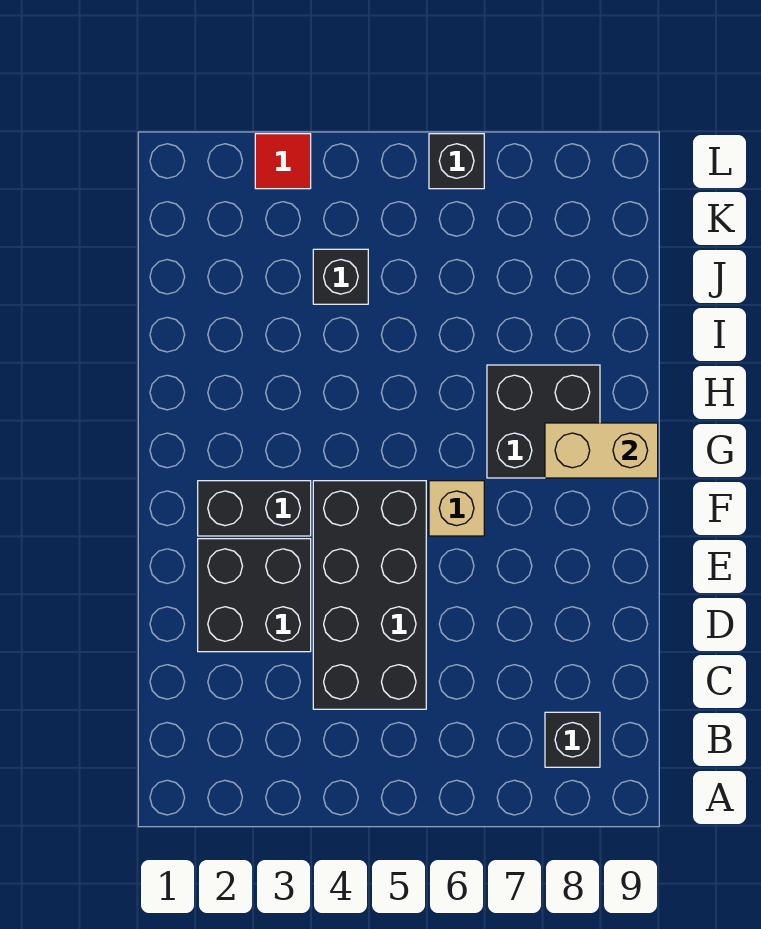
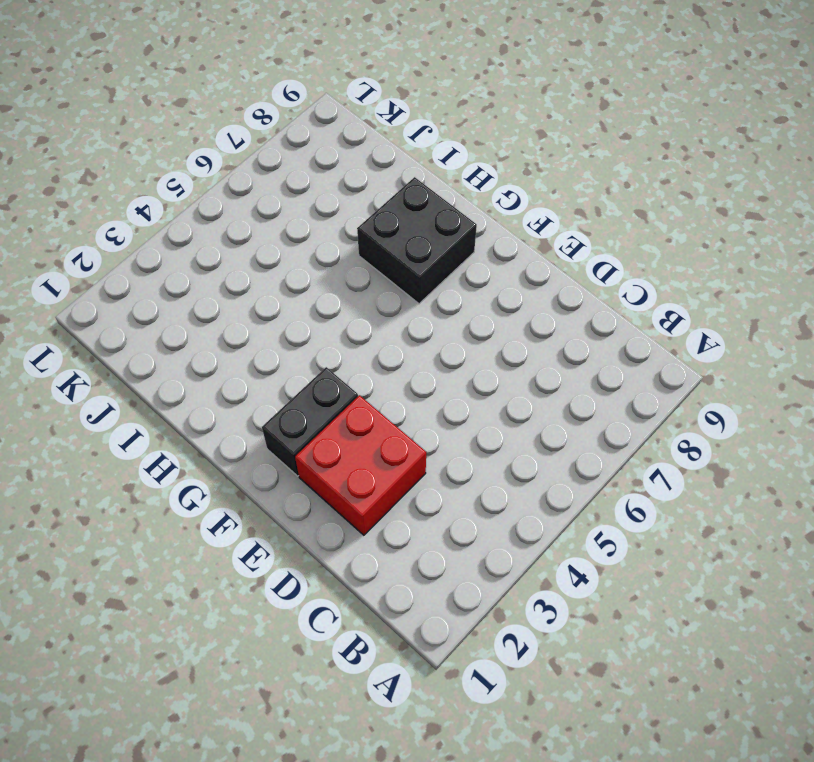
red 2x2 brick [295,395,426,535] -> black 2x2 brick [198,539,311,652]
none -> black 1x1 brick [545,712,600,767]
none -> black 2x4 brick [313,481,426,709]

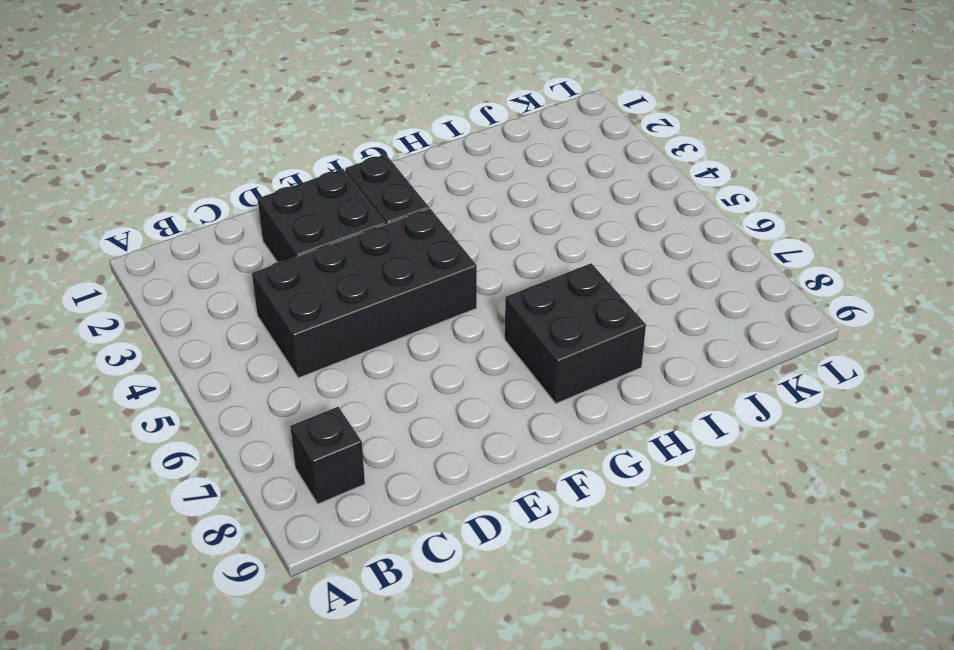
none -> tan 1x1 brick [429,481,484,536]
none -> black 1x1 brick [313,249,368,304]

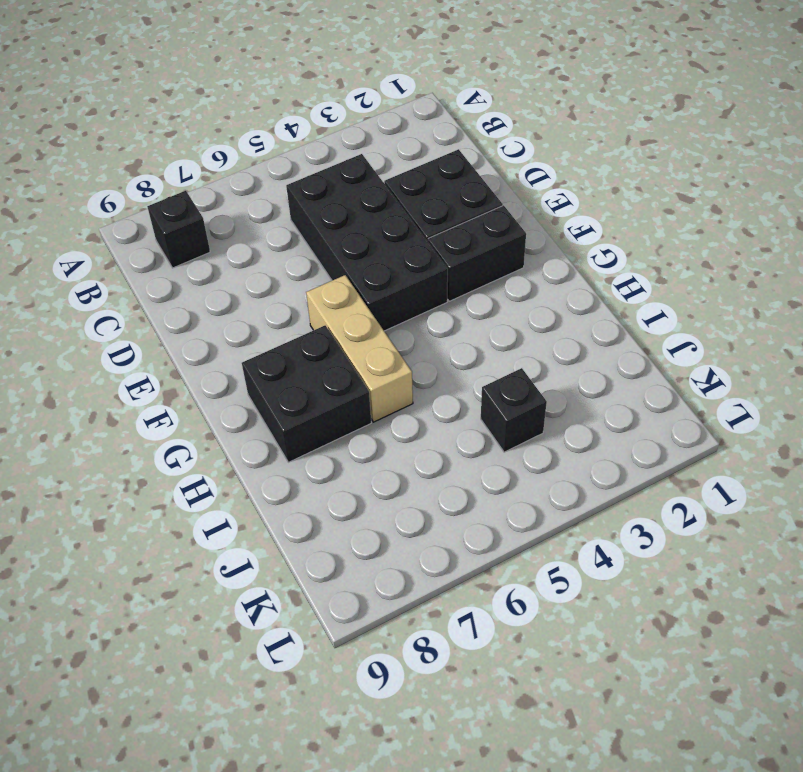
tan 1x3 brick [306,275,413,422] -> tan 1x1 brick [429,481,484,536]
none -> red 1x1 tile [255,134,311,189]
none -> black 1x1 brick [429,134,484,189]

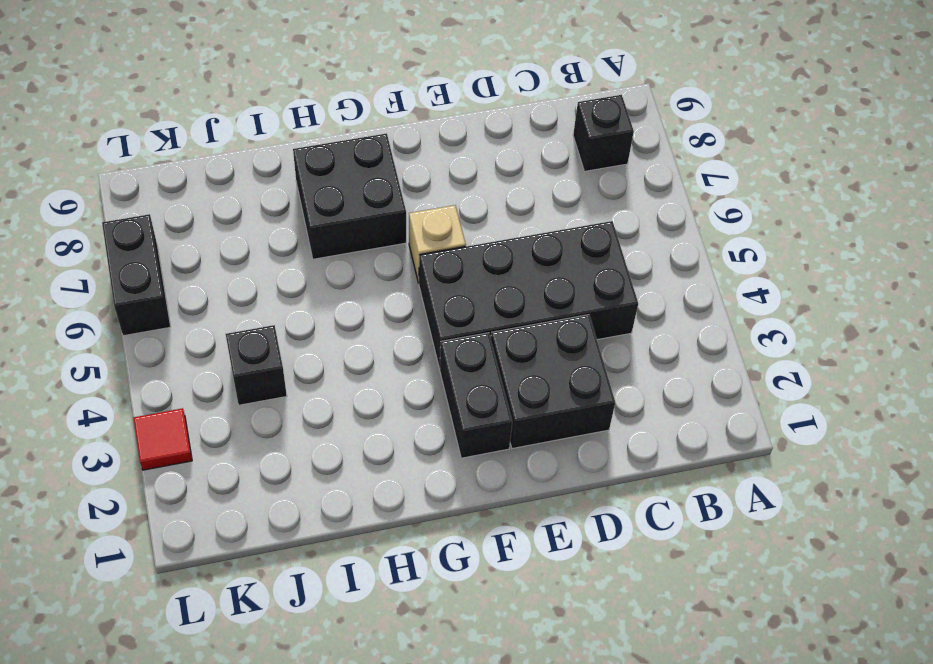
black 1x2 brick [102,214,170,336] -> black 1x1 brick [429,134,484,189]
none -> tan 1x2 brick [545,423,658,478]

